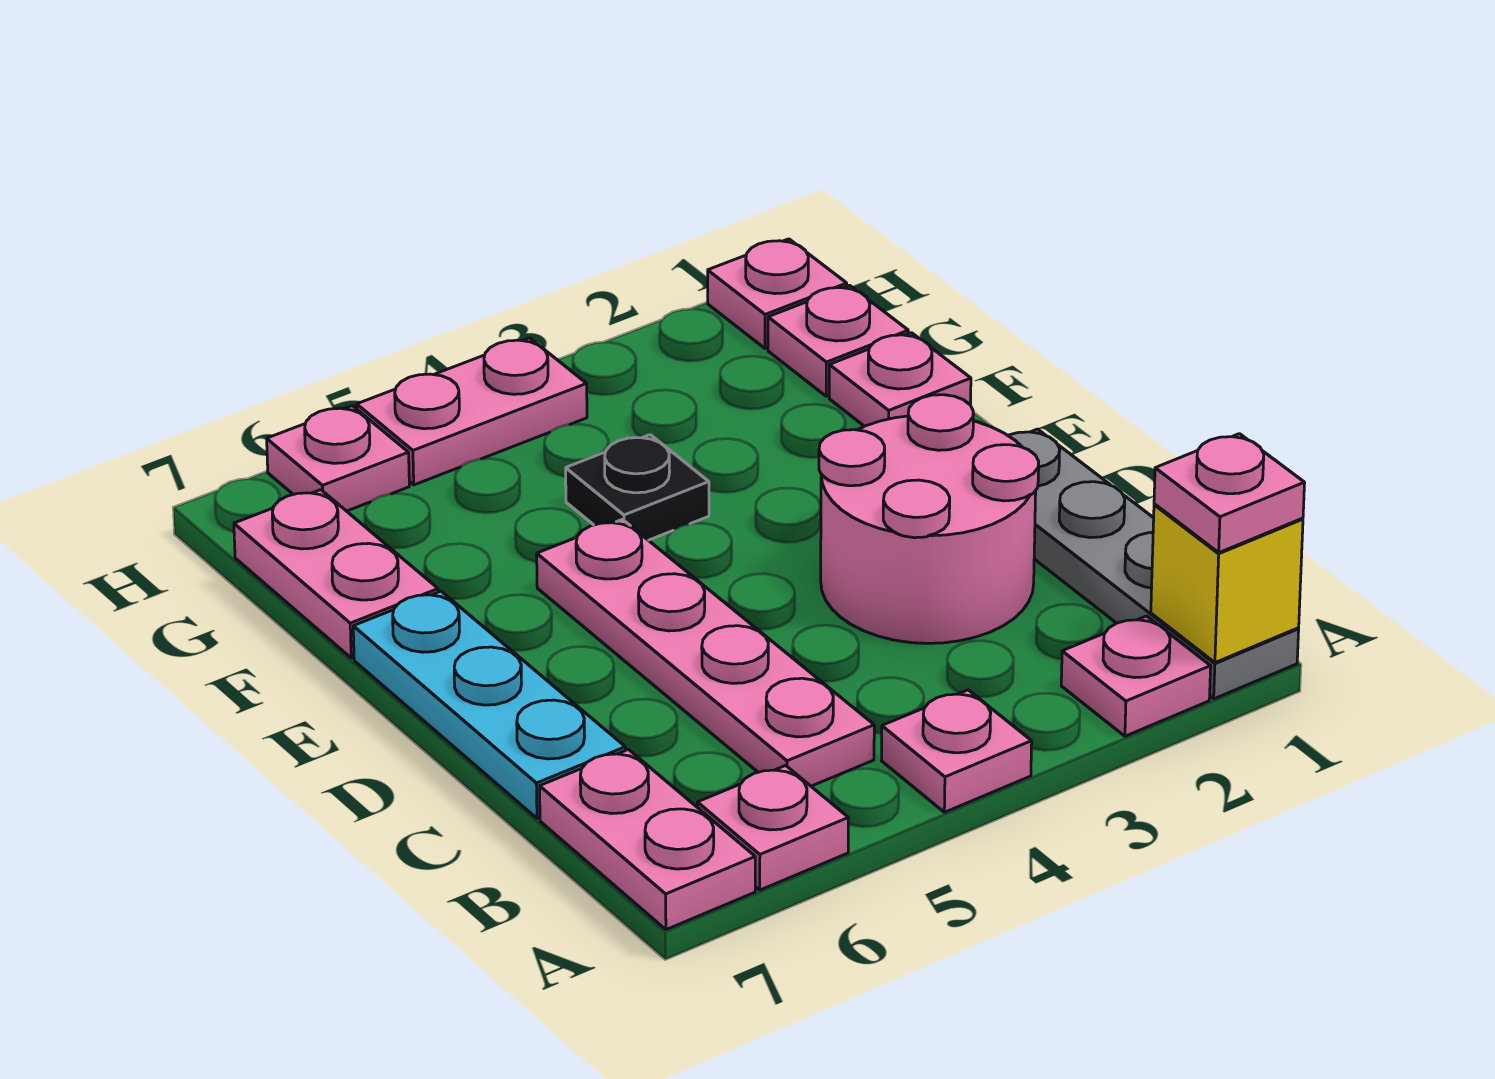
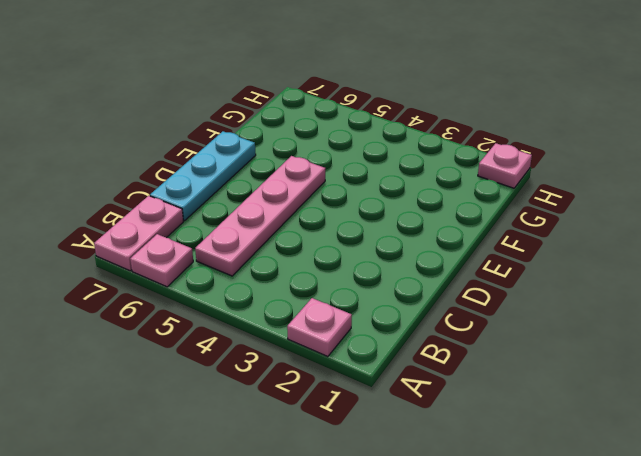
none -> grey 1x4 plate [1008,429,1299,699]
none -> pink 1x1 plate [881,690,1032,812]
none -> pink 2x2 round brick [819,395,1039,643]

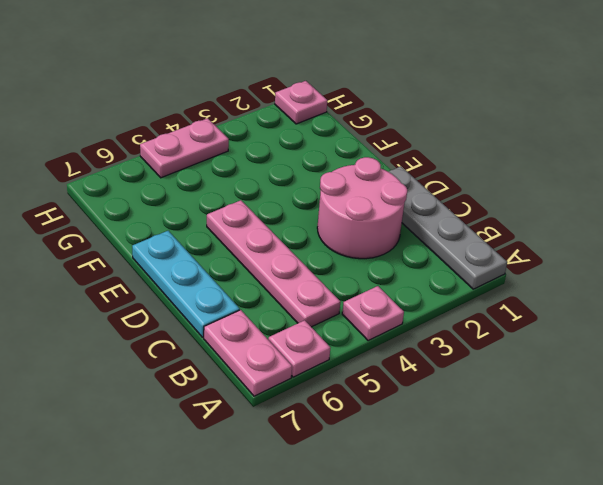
none -> pink 1x1 plate [1061,616,1211,736]
none -> pink 1x1 plate [829,333,971,426]
none -> black 1x1 plate [566,435,709,540]

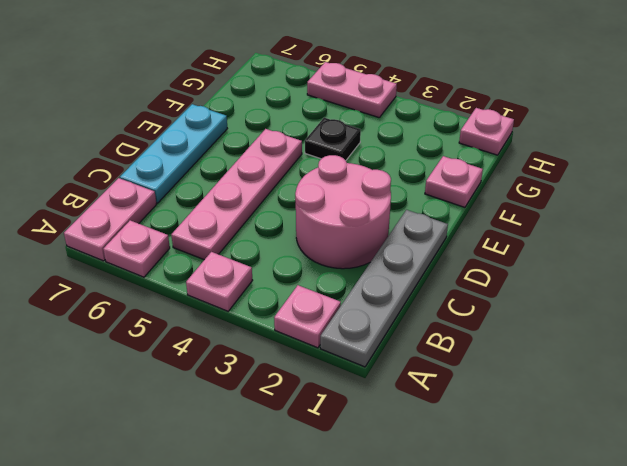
none -> pink 1x2 plate [234,490,438,658]
none -> pink 1x1 plate [768,285,908,396]
none -> pink 1x1 plate [267,406,409,511]

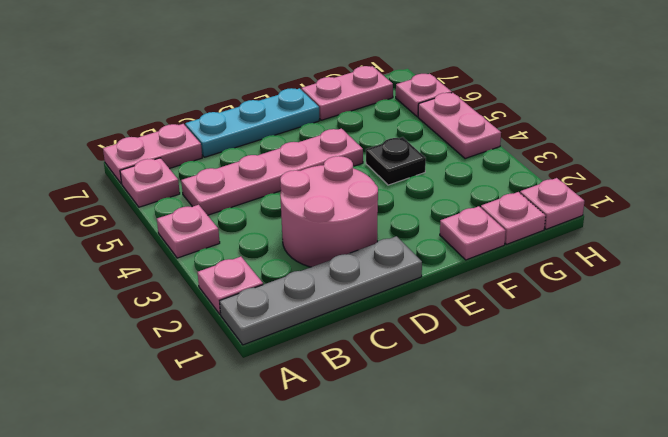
none -> yellow 1x1 brick [1151,504,1303,663]
none -> pink 1x1 plate [1154,434,1305,553]

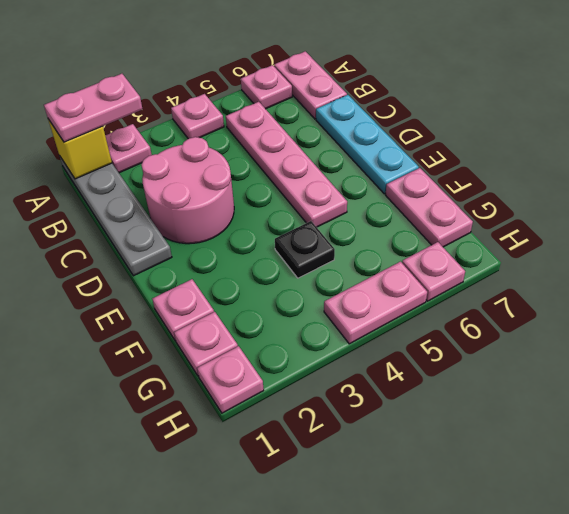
pink 1x2 plate [44,74,142,142] -> pink 1x1 plate [1154,434,1305,553]

